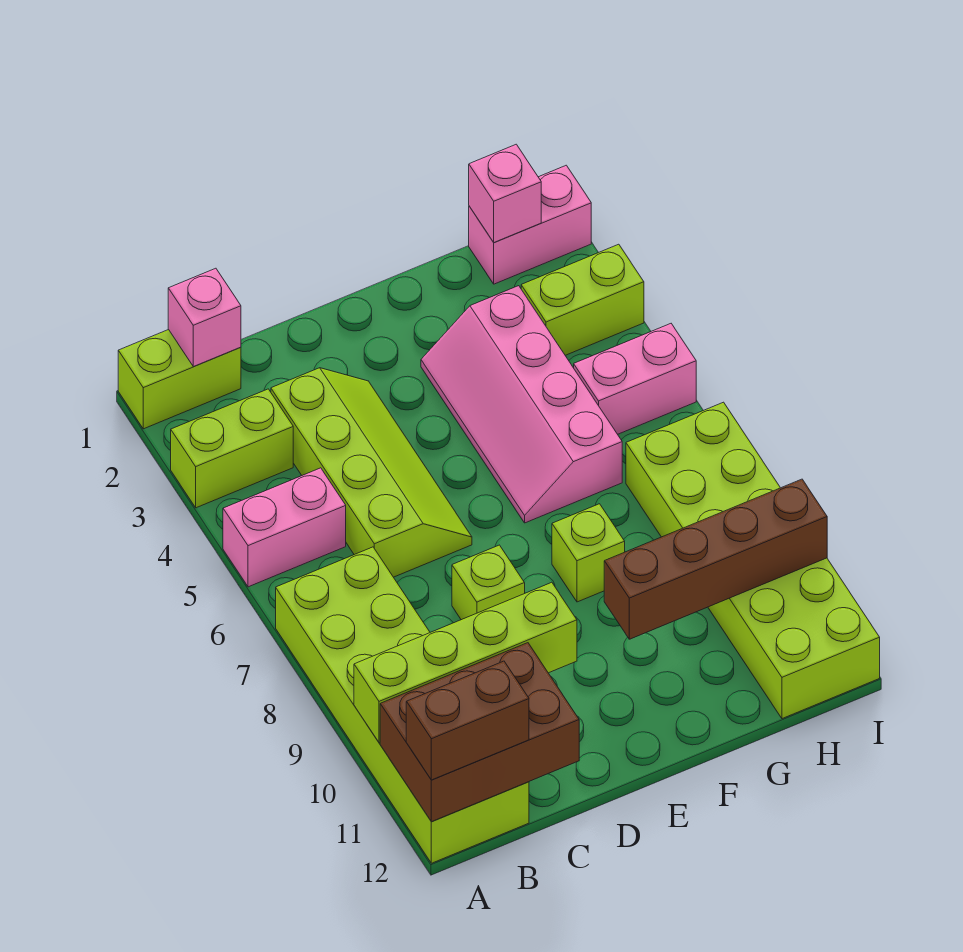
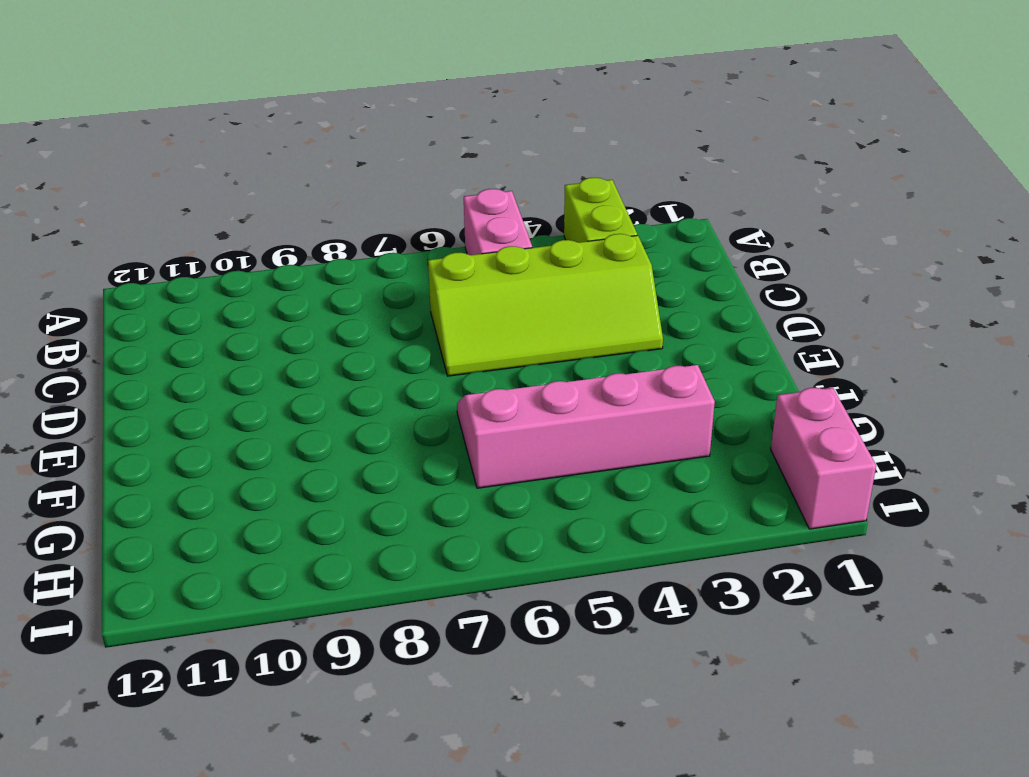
none -> lime 1x2 brick [118,329,241,429]
none -> lime 2x6 brick [276,547,529,863]
none -> lime 1x1 brick [452,545,525,620]

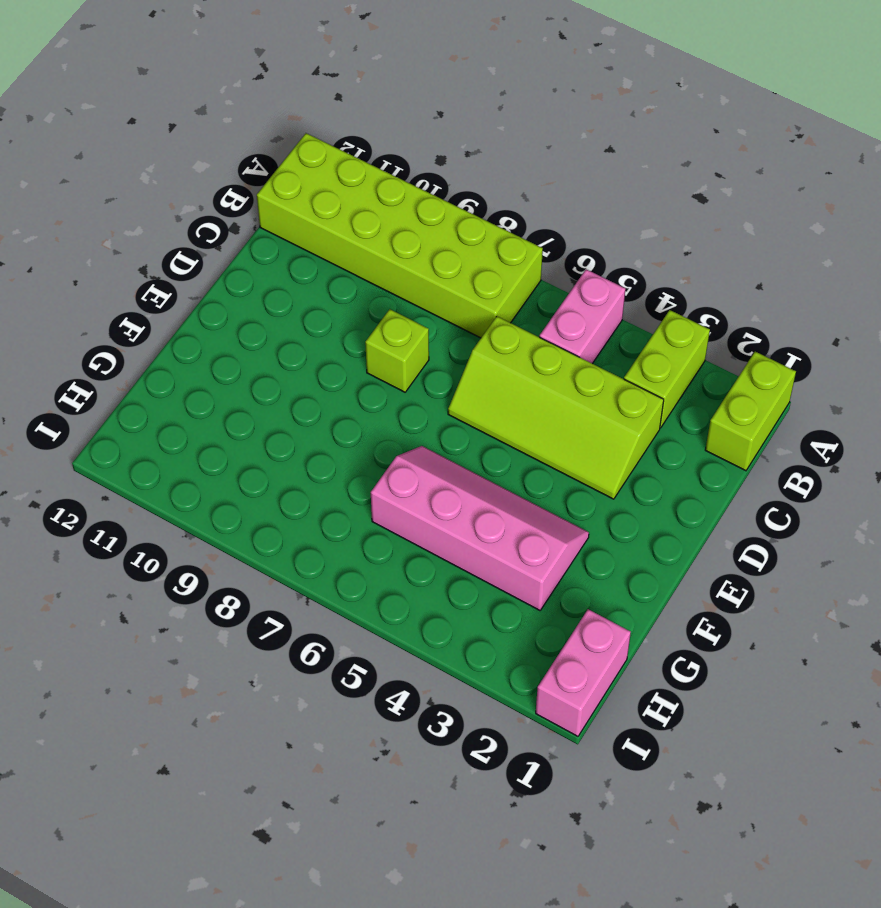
none -> lime 1x1 brick [552,504,625,602]
none -> lime 1x2 brick [521,244,644,355]
none -> pink 1x2 brick [574,324,696,434]

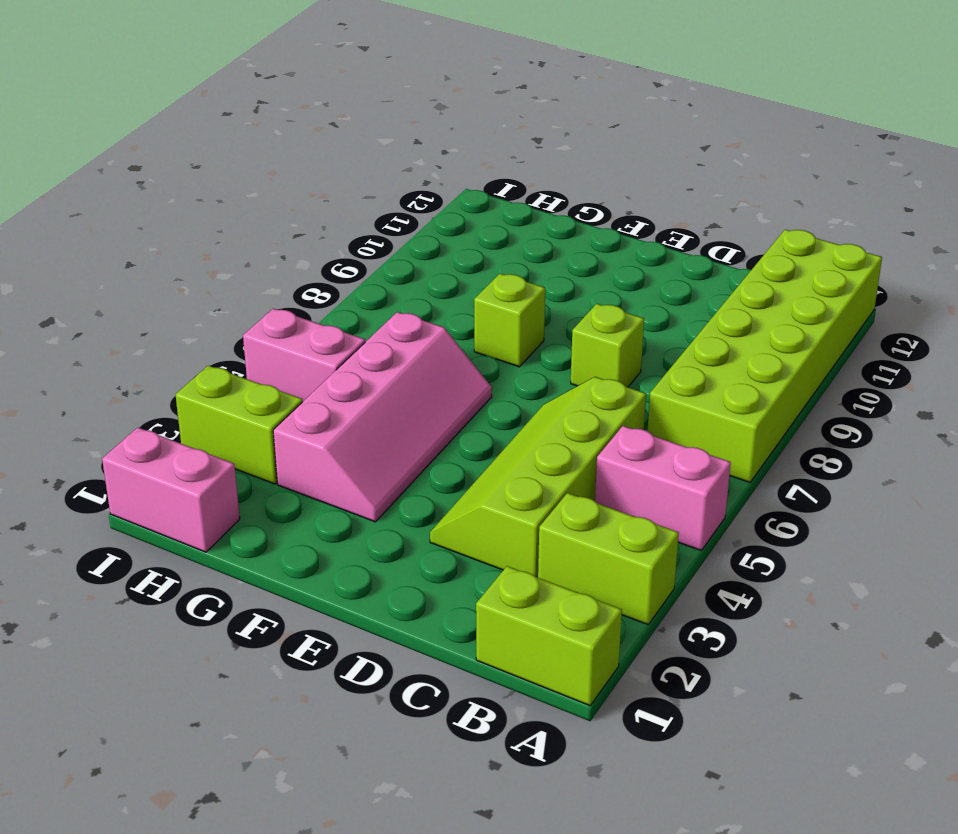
none -> lime 2x6 brick [626,402,880,719]
none -> lime 1x4 brick [354,582,577,743]
none -> brown 2x3 brick [380,643,579,822]

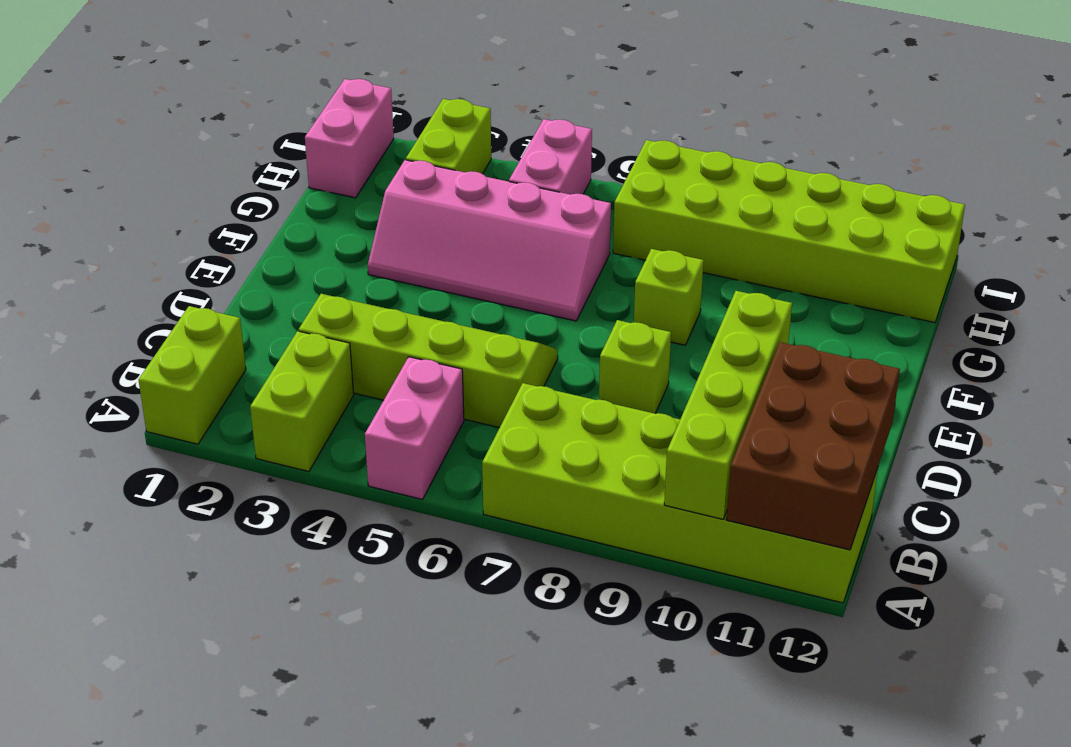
none -> pink 1x1 brick [168,268,241,367]
none -> brown 1x4 brick [604,479,827,639]
none -> pink 1x1 brick [469,144,541,243]

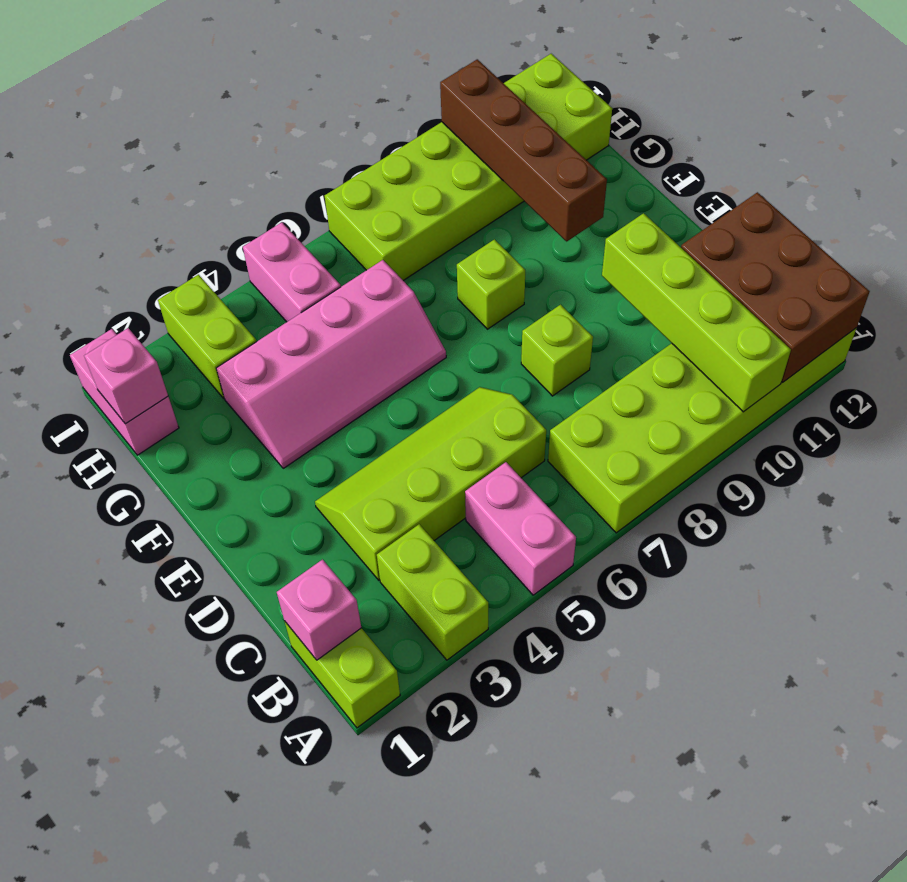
none -> brown 1x2 brick [406,661,529,780]

